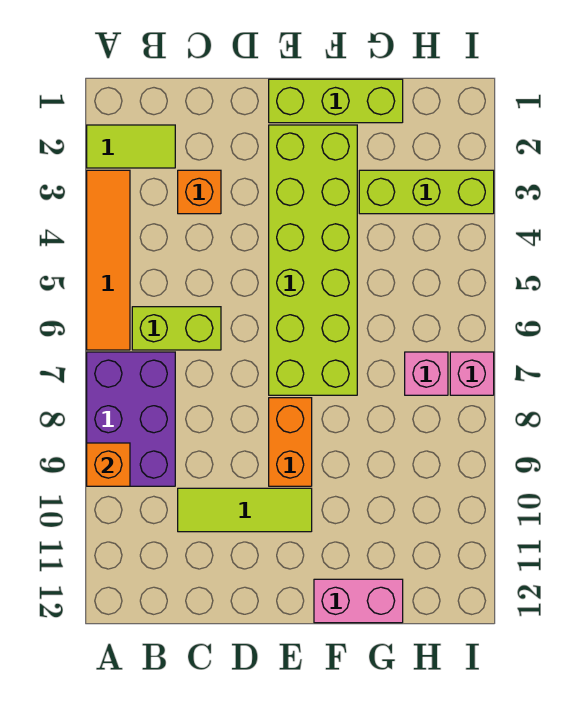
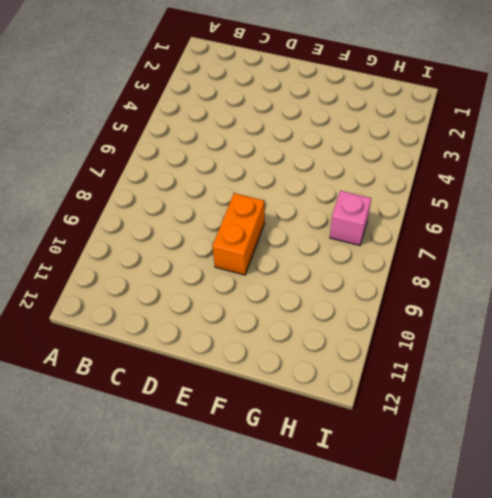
none -> lime 1x2 tile [87,125,175,168]
none -> orange 1x4 tile [87,170,130,350]
none -> purple 2x3 brick [87,352,175,486]

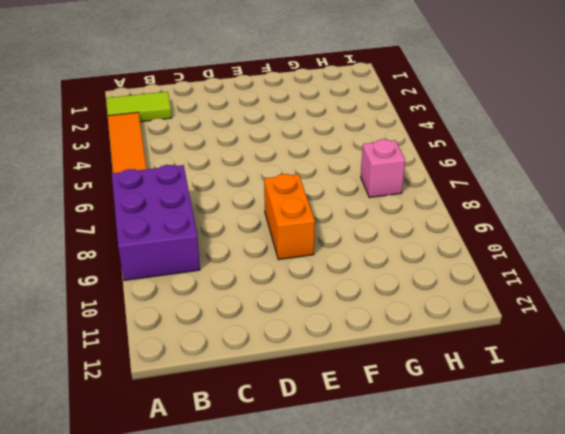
none -> lime 1x2 brick [132,307,221,350]
none -> orange 1x1 brick [178,170,221,214]
none -> lime 1x3 tile [178,488,312,532]

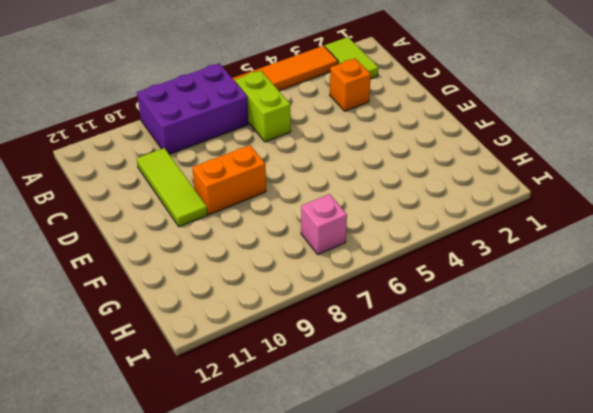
none -> lime 1x3 brick [269,79,403,123]
none -> lime 2x6 brick [269,125,357,395]
none -> pink 1x2 brick [314,579,403,623]

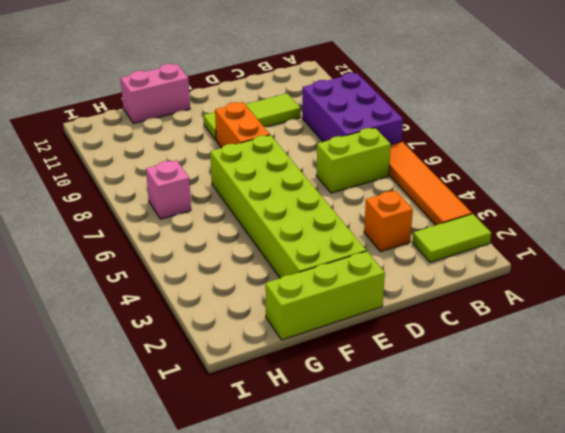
none -> lime 1x3 brick [359,170,494,214]
none -> pink 1x1 brick [450,352,494,395]
none -> orange 1x1 brick [87,443,130,486]

